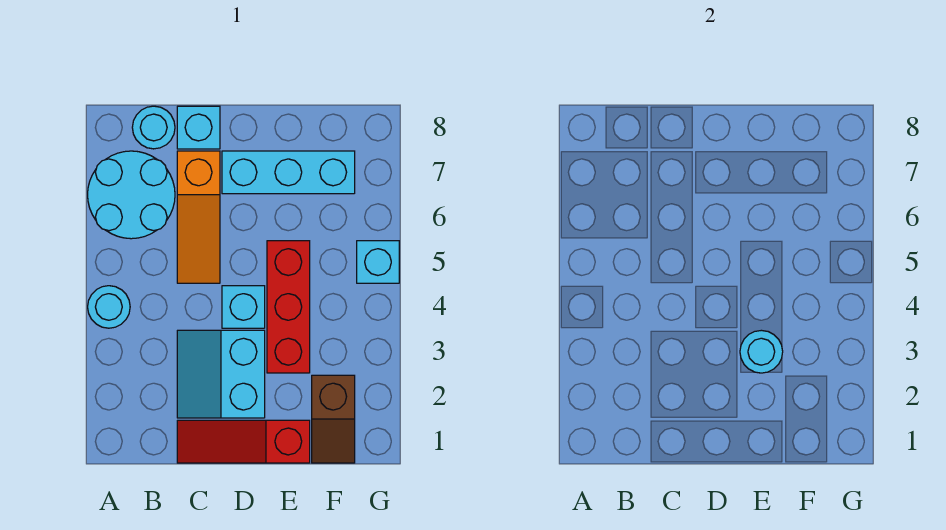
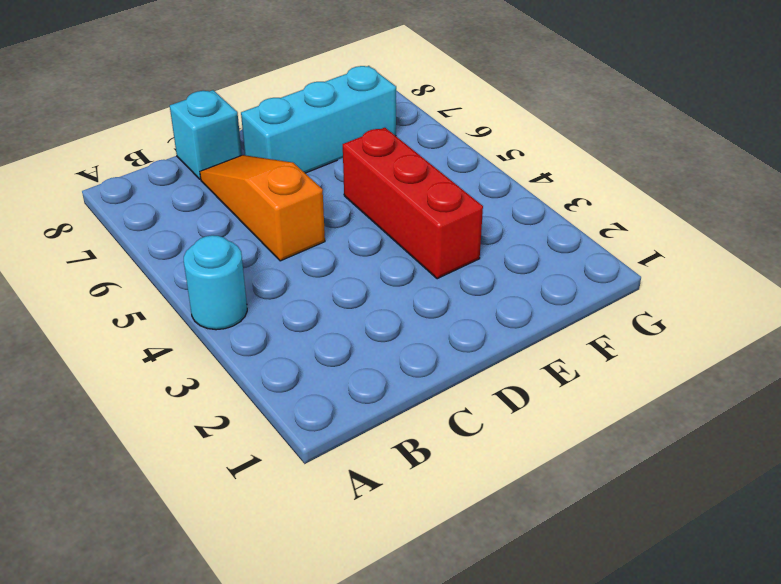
orange 1x3 slope [200,155,325,261] -> orange 1x3 slope turned to [177,151,220,283]
none -> cyan 2x2 round brick [88,151,175,239]
none -> cyan 1x1 round brick [132,106,175,149]
none -> red 1x3 slope [177,420,310,463]

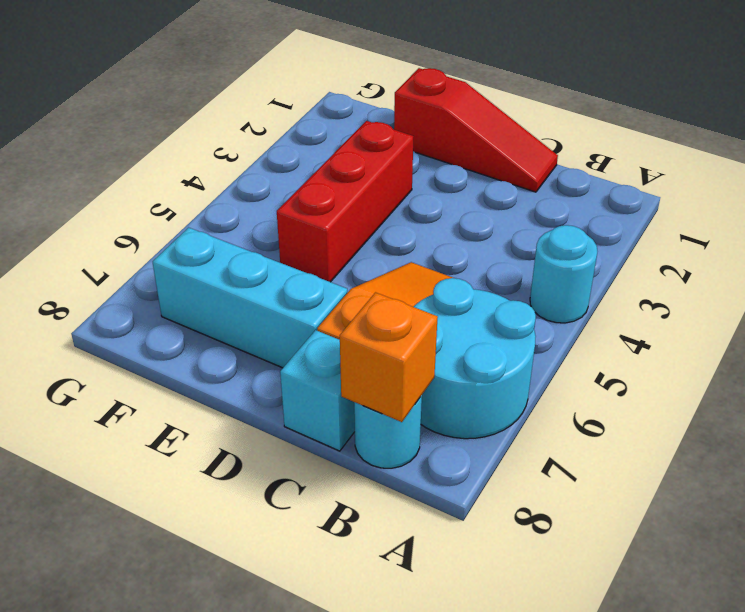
orange 1x1 brick [340,293,438,422] -> none
none -> cyan 2x2 slope [177,330,265,418]
none -> cyan 1x1 brick [222,286,265,328]
none -> brown 1x2 slope [312,375,355,463]

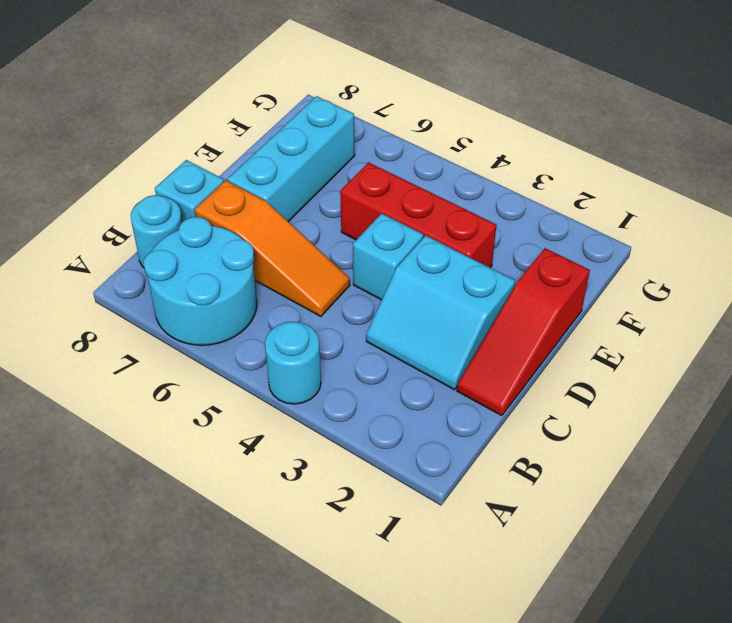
none -> brown 1x2 slope [312,375,355,463]
none -> cyan 1x1 brick [357,241,399,283]
none -> cyan 1x1 round brick [740,330,783,373]

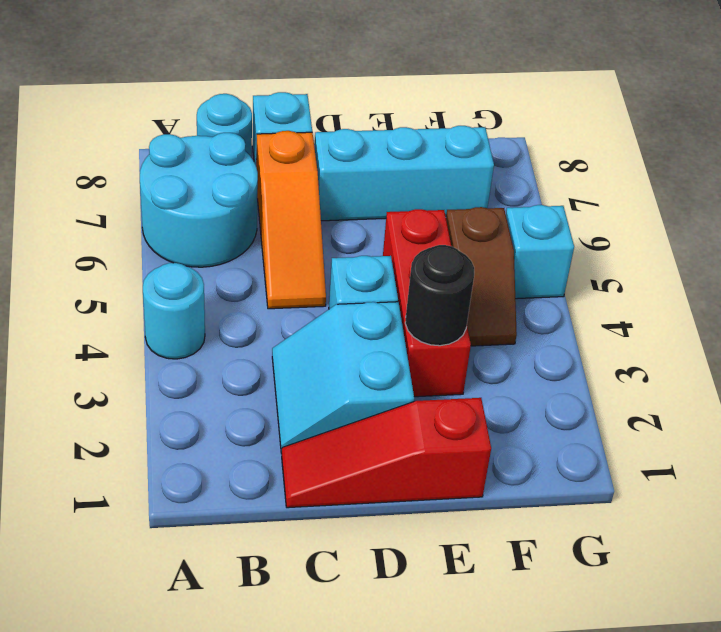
black 1x1 round brick [405,245,474,346] -> cyan 1x1 round brick [740,330,783,373]
brown 1x2 slope [446,207,517,346] -> brown 1x2 slope moved to [312,375,355,463]

